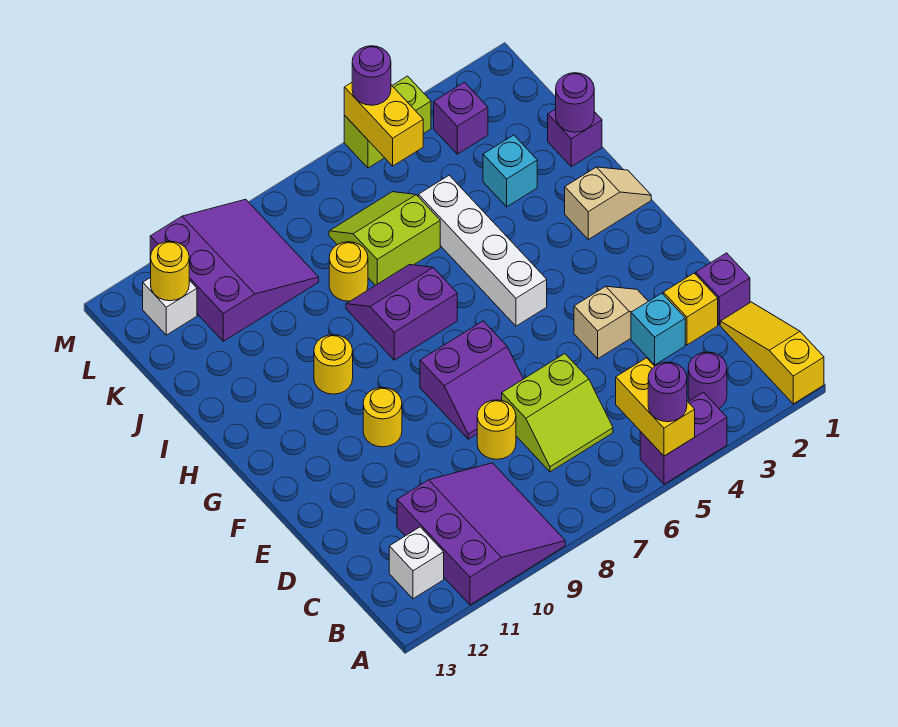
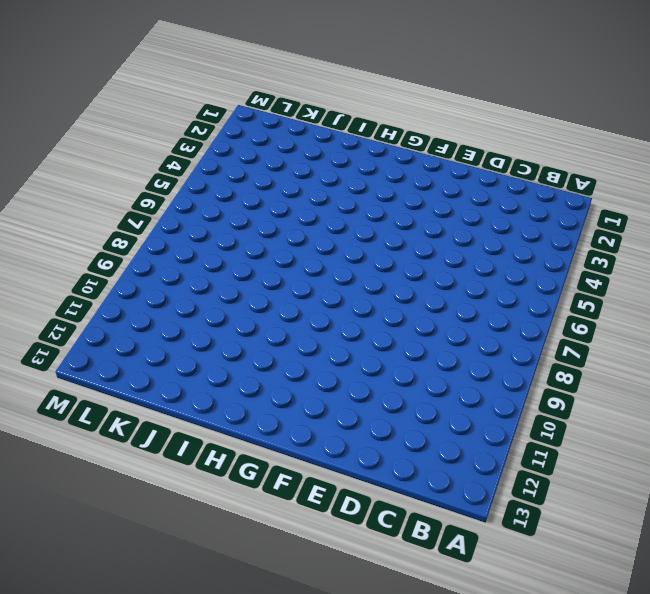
none -> yellow 1x3 slope [720,302,824,404]
none -> purple 1x2 brick [640,392,727,484]
none -> purple 3x3 slope [397,463,565,605]
none -> purple 1x1 round brick [688,352,727,408]

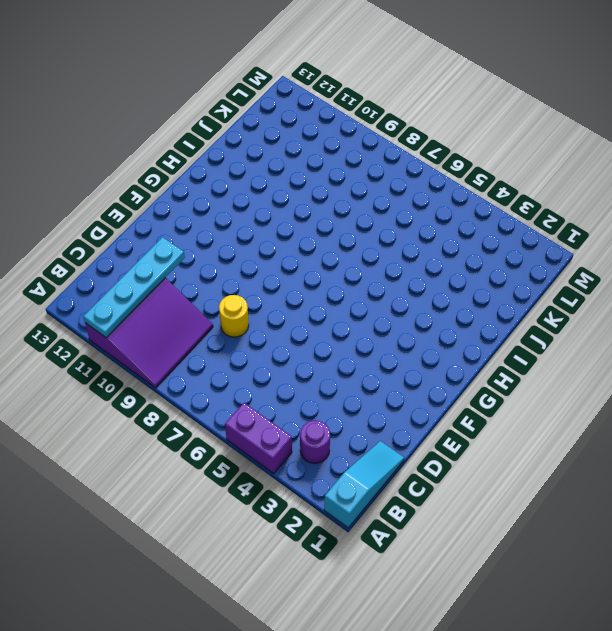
cyan 1x3 slope [324,441,404,528] -> yellow 1x3 slope [720,302,824,404]
cyan 1x4 plate [83,237,185,337] -> none
none -> white 1x1 brick [389,527,444,599]
none -> lime 2x2 slope [502,354,613,472]
none -> purple 1x1 brick [696,253,750,325]
none -> yellow 1x1 brick [663,273,718,345]

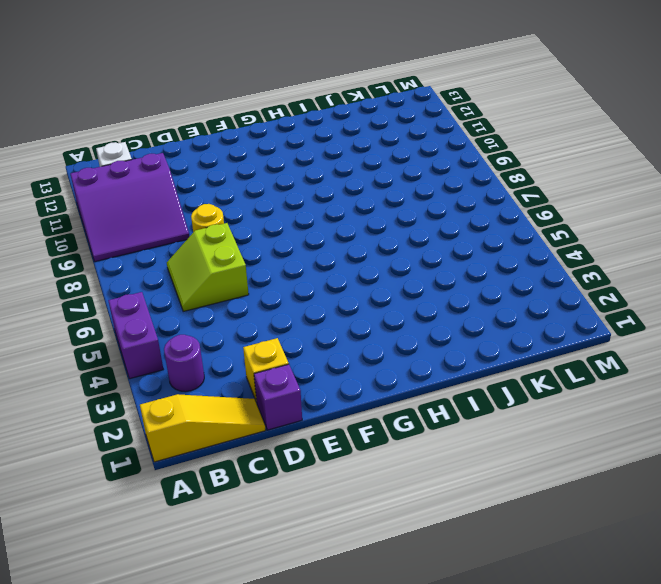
none -> cyan 1x1 brick [631,293,685,365]
none -> tan 1x2 slope [574,286,648,359]
none -> purple 2x2 slope [420,321,523,439]
none -> yellow 1x1 round brick [363,387,402,447]

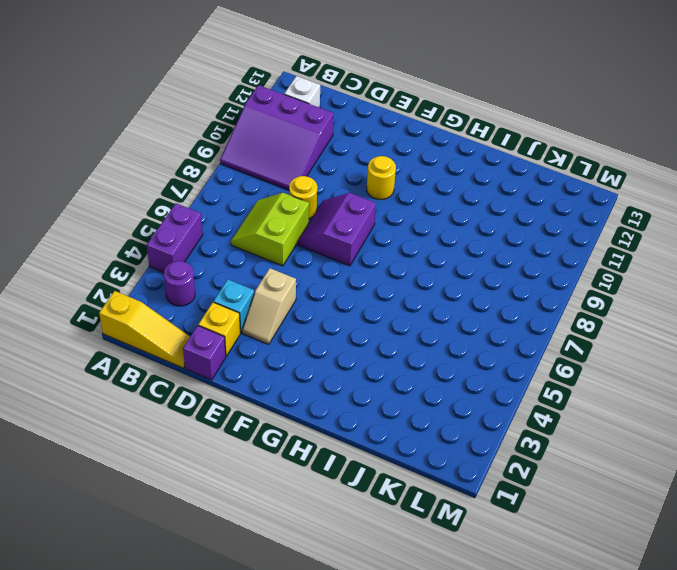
none -> white 1x4 brick [418,175,547,326]
none -> tan 1x2 slope [565,167,651,239]
none -> purple 2x2 slope [346,265,457,360]
none -> yellow 1x1 round brick [314,335,353,394]

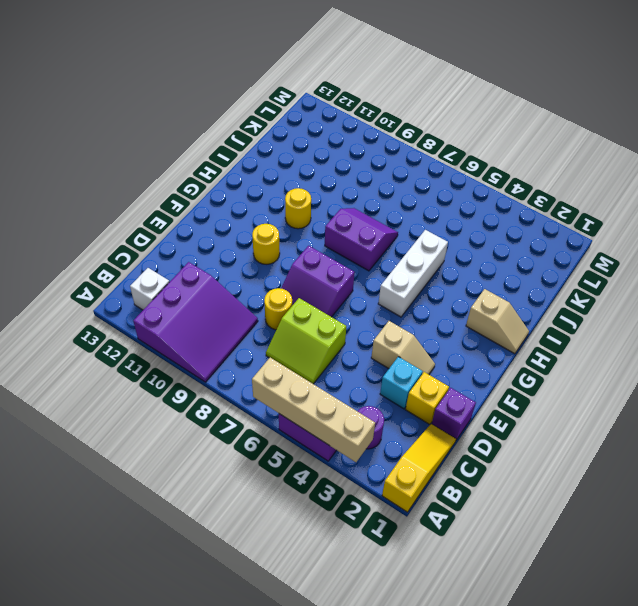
tan 1x4 brick [252,358,375,462] -> yellow 1x2 brick [616,358,695,456]
white 1x3 brick [378,230,448,317] -> white 1x4 brick [418,175,547,326]
none -> purple 1x1 brick [548,109,602,167]
none -> cyan 1x1 brick [483,135,537,207]
none -> lime 2x2 slope [329,192,440,285]
none -> yellow 1x1 round brick [329,242,368,301]

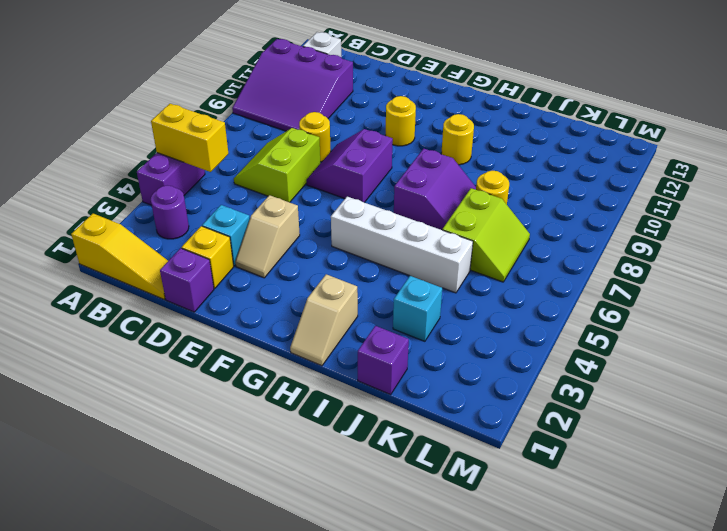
none -> purple 3x3 slope [150,199,319,341]
none -> purple 1x1 brick [434,82,488,154]
none -> white 1x1 brick [143,278,197,335]
none -> lime 1x2 brick [344,76,431,168]

